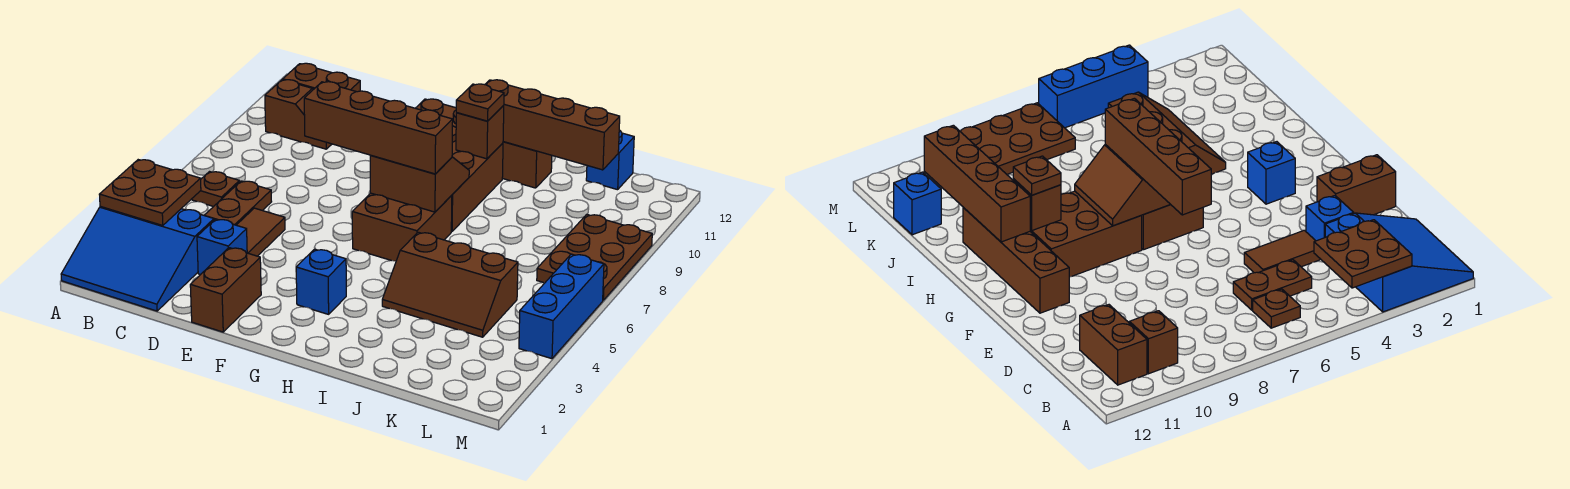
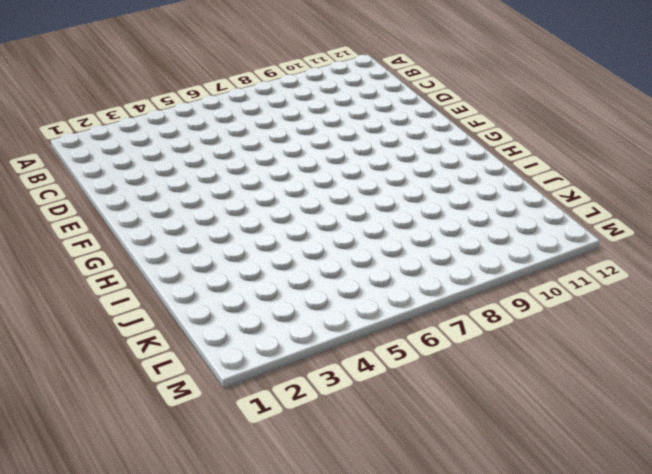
none -> blue 3x3 slope [61,206,214,311]
none -> brown 1x1 plate [192,172,239,207]
none -> brown 1x2 slope [265,80,332,149]

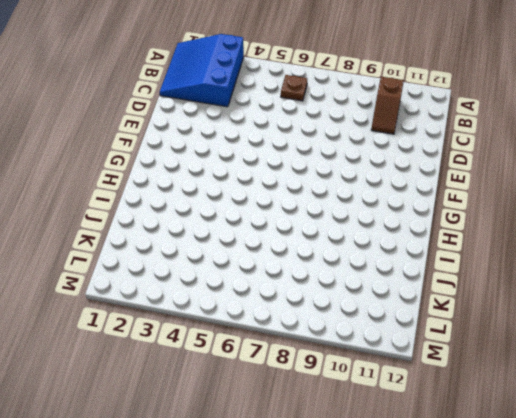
none -> brown 1x2 brick [283,63,360,92]
none -> brown 1x2 plate [204,181,272,225]
none -> blue 1x1 brick [197,219,247,275]

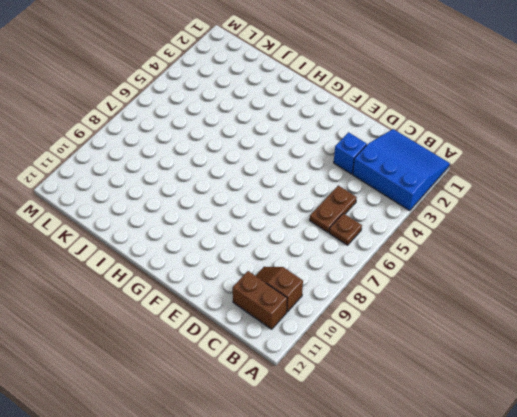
none -> brown 1x2 tile [237,208,285,256]
none -> brown 1x2 brick [190,248,261,332]
none -> brown 1x4 brick [416,99,552,188]

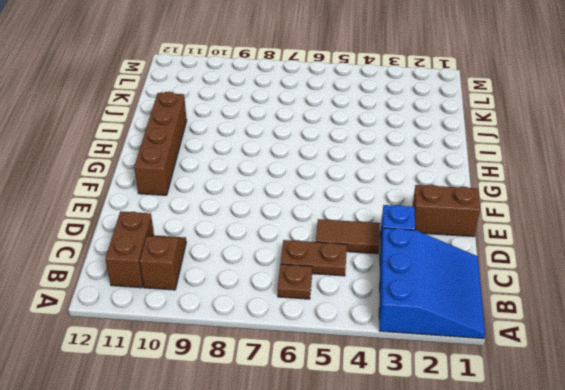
none -> blue 1x1 brick [296,249,346,314]
none -> brown 2x2 brick [352,193,452,261]
none -> brown 2x3 brick [451,126,503,231]

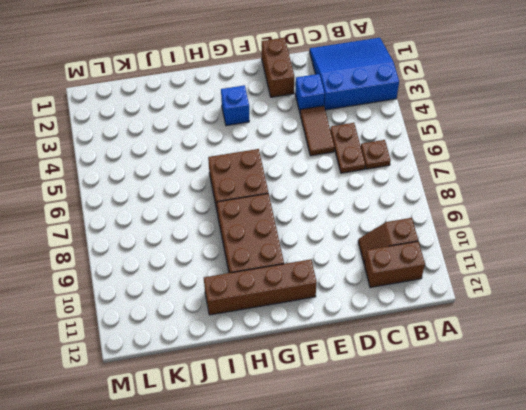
none -> brown 2x3 slope [382,232,518,337]
none -> blue 1x1 brick [586,130,634,190]
none -> brown 2x3 plate [537,214,652,300]

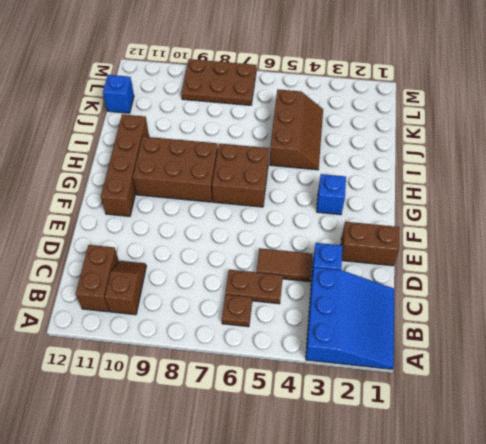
none -> blue 1x3 brick [519,254,604,359]
none -> brown 2x2 plate [99,160,201,226]
none -> brown 2x2 slope [370,155,469,212]

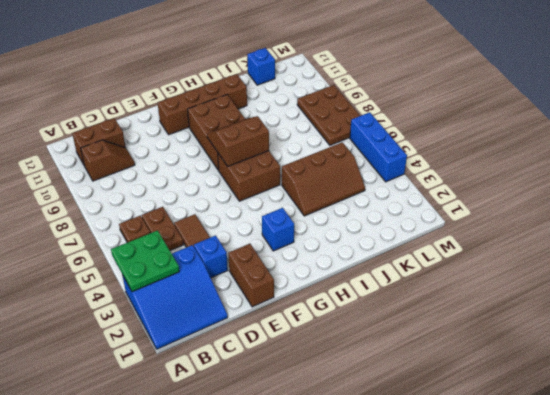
green 2x2 plate [111,231,179,292] -> brown 2x2 plate [99,160,201,226]
none -> brown 1x1 brick [456,106,504,159]
none -> brown 1x4 brick [485,80,620,170]
none -> brown 1x4 brick [304,82,453,174]

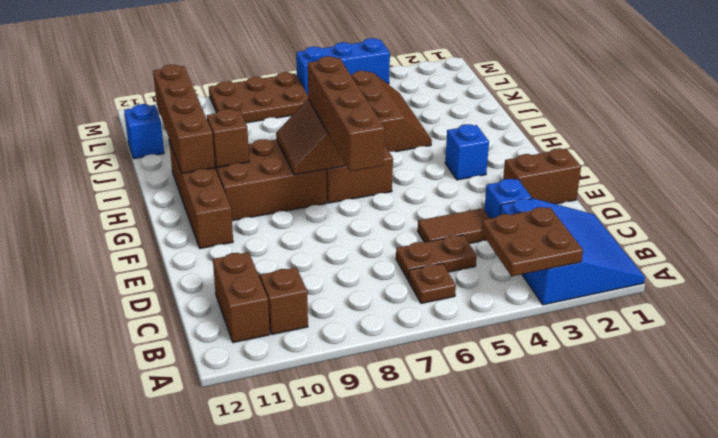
none -> brown 1x1 plate [456,84,504,121]

